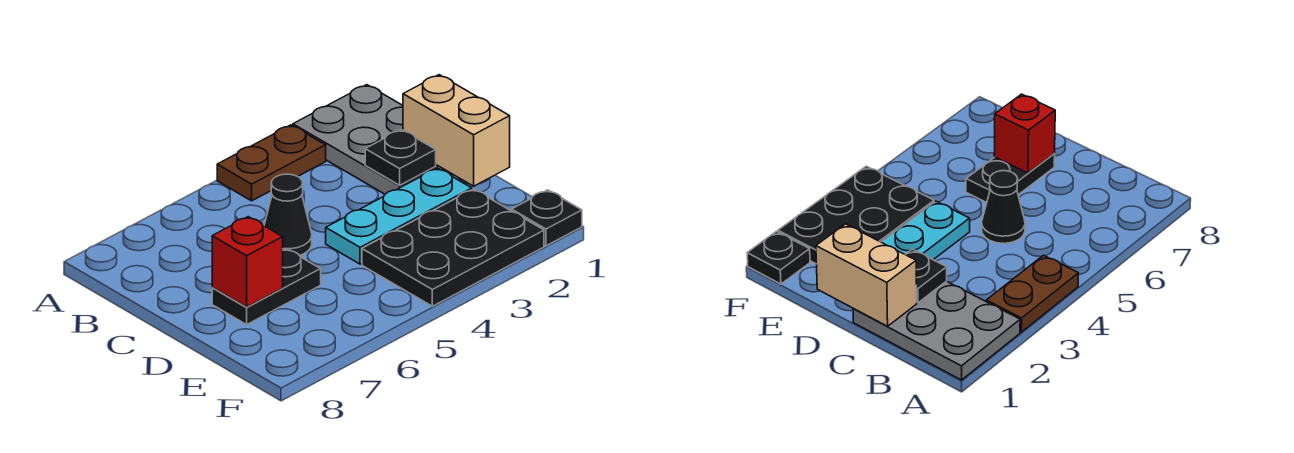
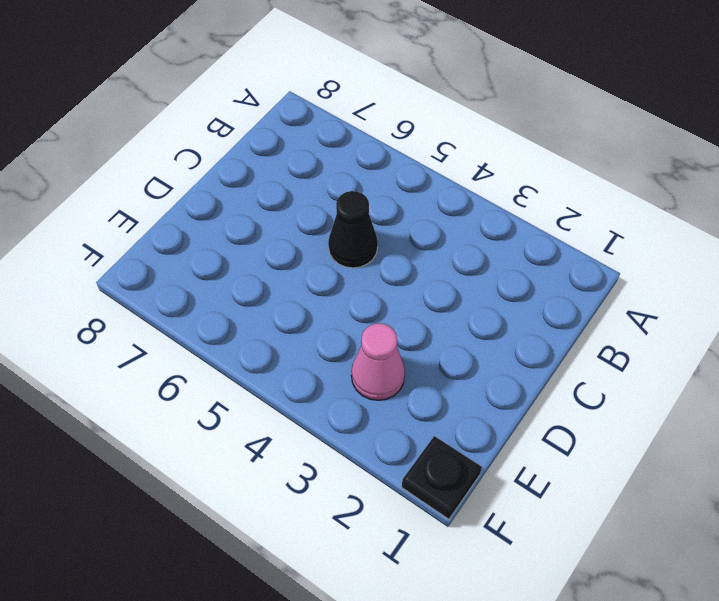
pink 1x1 cone [351,323,405,400] -> black 2x3 plate [362,189,544,306]
none -> grey 2x3 plate [293,85,453,194]
none -> brown 1x2 plate [217,125,326,201]

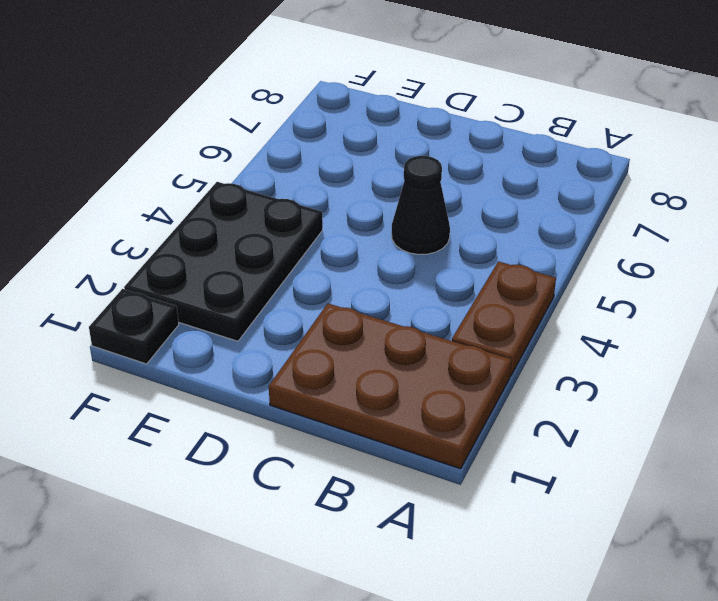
brown 2x3 plate [269,304,511,469] -> grey 2x3 plate [293,85,453,194]
none -> cyan 1x3 plate [326,168,472,264]
none -> black 1x2 plate [212,249,321,325]

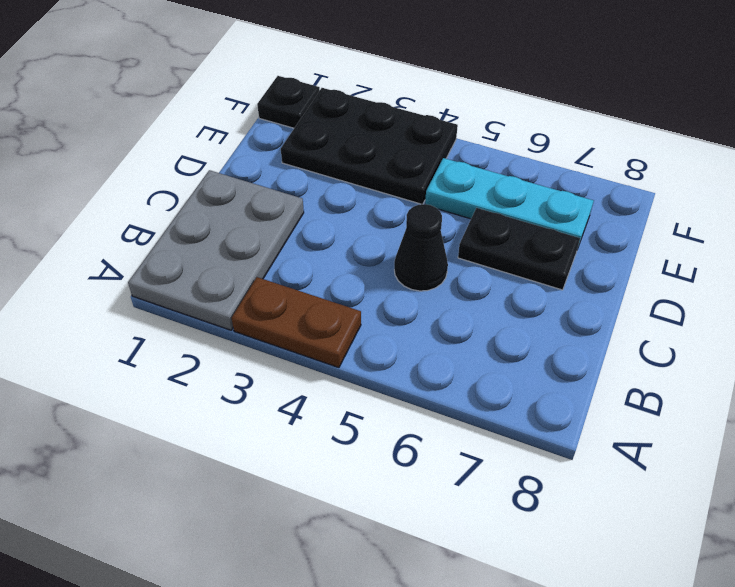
cyan 1x3 plate [425,158,594,246] -> cyan 1x3 plate moved to [326,168,472,264]
none -> tan 1x2 brick [403,75,510,186]
none -> black 1x1 plate [365,130,436,185]

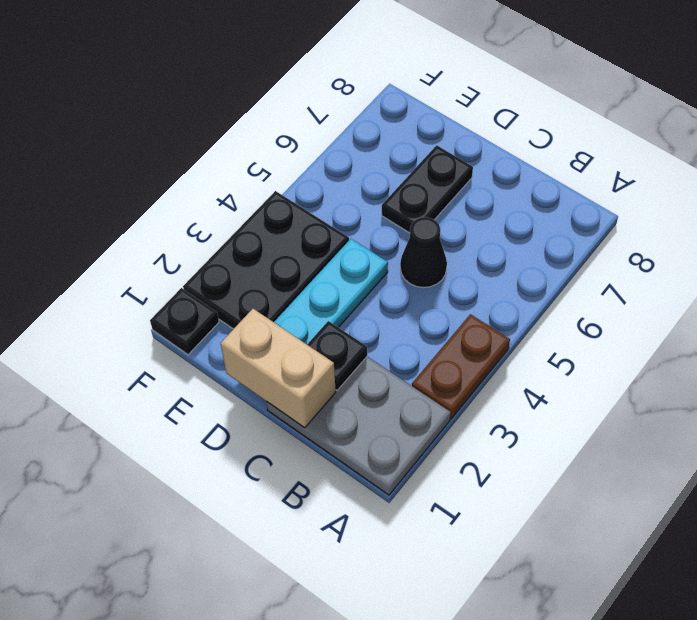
none -> red 1x1 brick [212,217,283,307]

